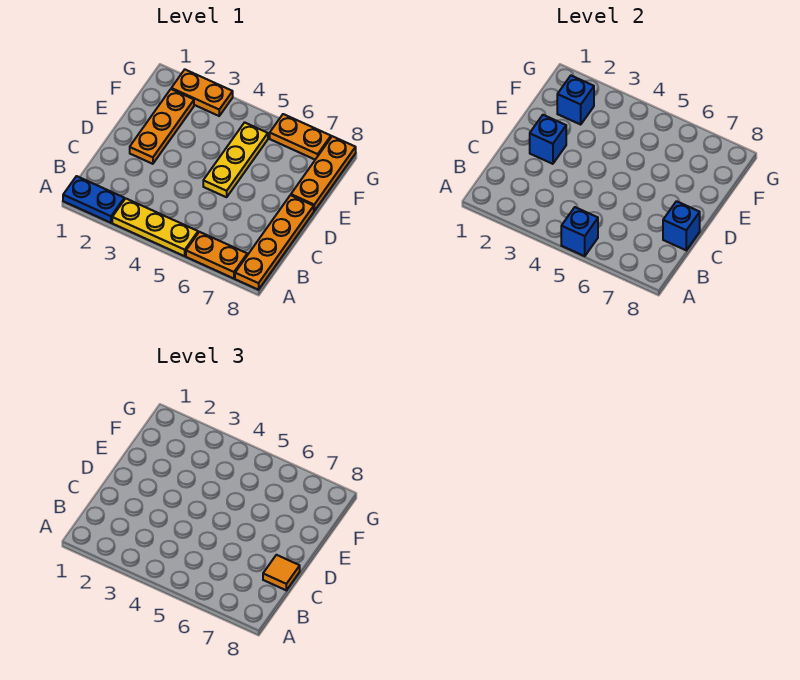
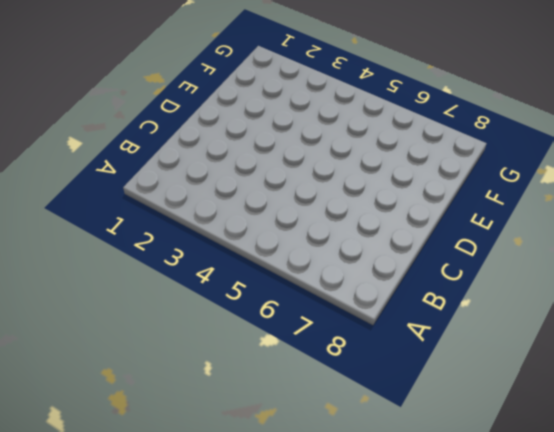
none -> blue 1x2 plate [63,176,124,223]
none -> yellow 1x3 plate [112,198,198,256]
none -> orange 1x2 plate [186,232,247,279]

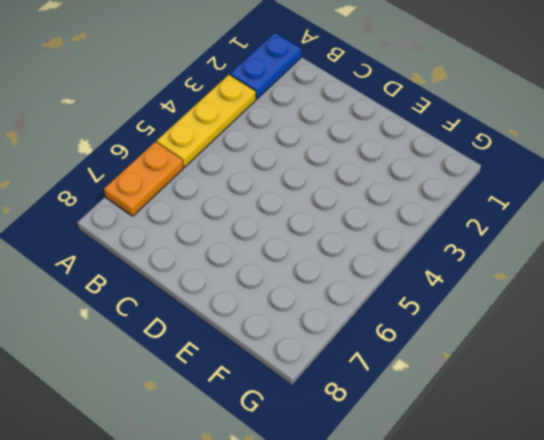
none -> orange 1x4 plate [235,195,314,290]
none -> orange 1x3 plate [130,89,194,164]
none -> yellow 1x3 plate [203,122,268,197]

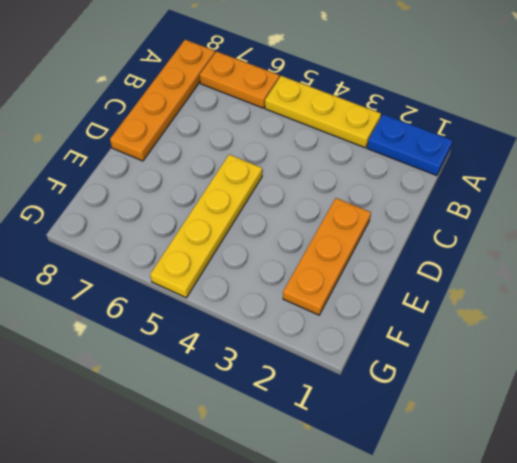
yellow 1x4 plate [150,155,262,298] -> yellow 1x3 plate [203,122,268,197]
none -> orange 1x3 plate [291,136,356,211]
none -> orange 1x2 plate [171,70,233,116]
none -> orange 1x2 plate [270,114,331,160]

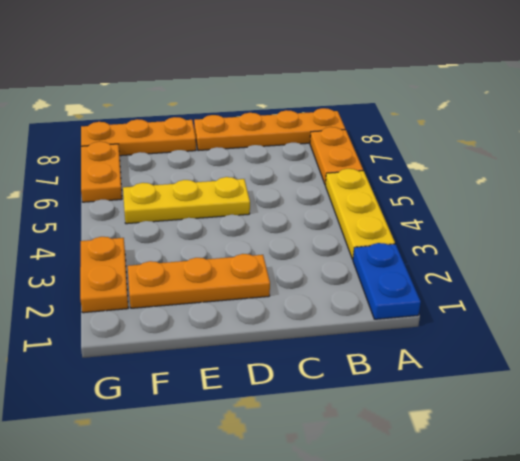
none -> blue 1x1 brick [561,207,598,256]
none -> blue 1x1 brick [663,201,700,250]
none -> blue 1x1 brick [530,115,566,164]

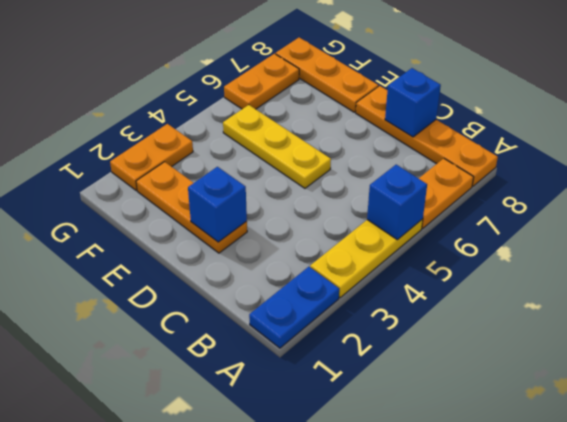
none -> blue 1x1 brick [557,76,594,124]
none -> orange 1x1 tile [263,555,300,590]

